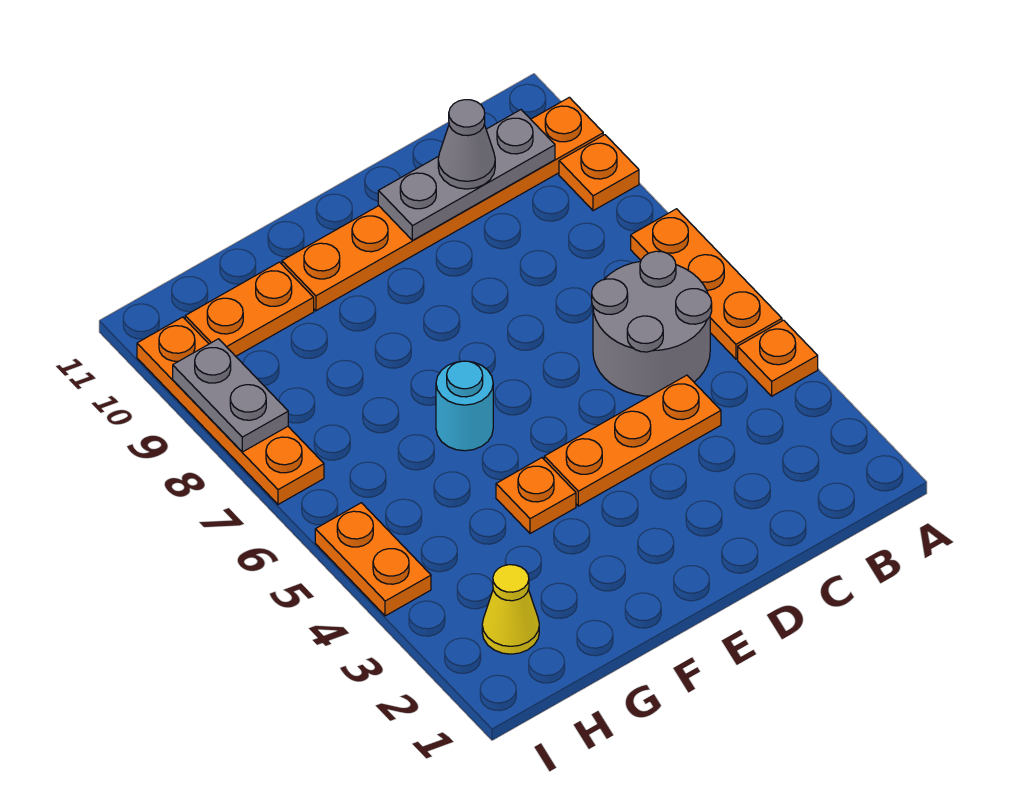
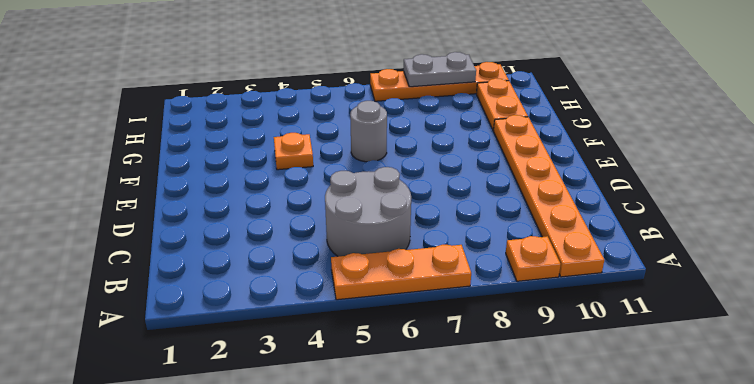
grey 1x1 round brick [350,101,387,162] -> cyan 1x1 round brick [436,361,493,451]
none -> orange 1x1 plate [738,320,818,396]
none -> orange 1x3 plate [544,375,721,506]
none -> yellow 1x1 cone [482,565,539,654]

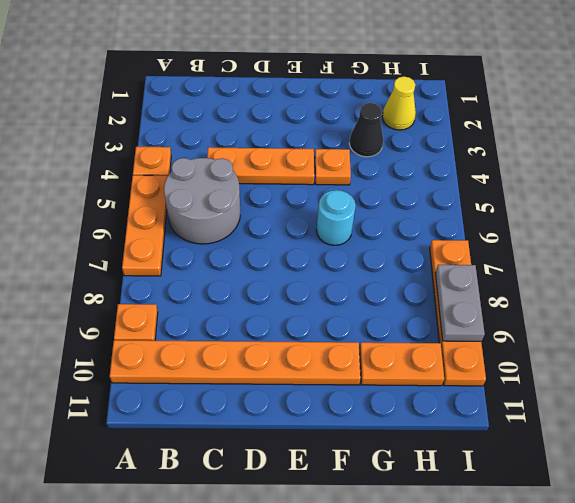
black 1x1 cone [349,103,383,157] -> none
none -> orange 1x2 plate [315,503,431,616]
none -> grey 1x3 plate [378,110,555,240]
none -> grey 1x1 cone [438,100,495,189]

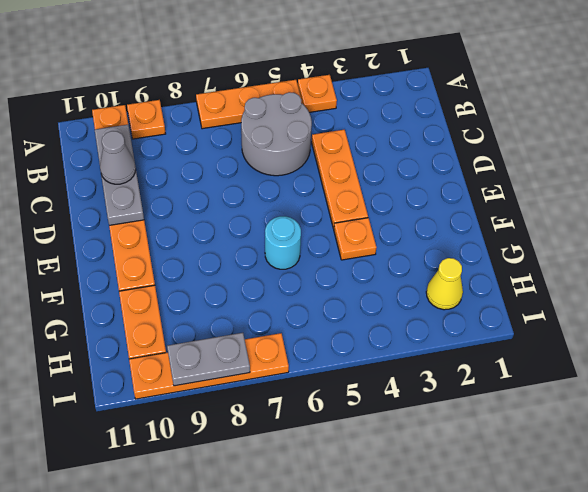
none -> orange 1x2 plate [315,503,431,616]

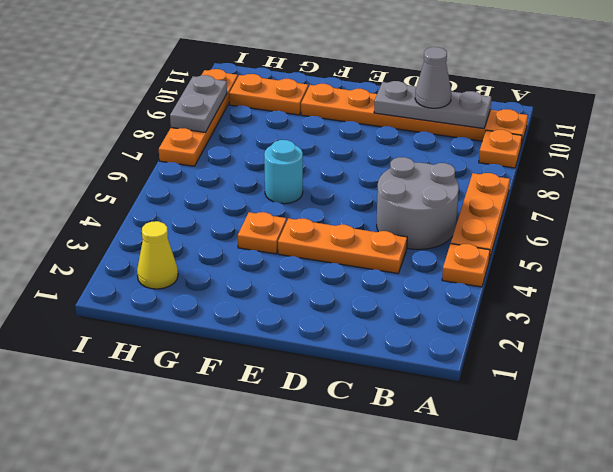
none -> orange 1x2 plate [315,503,431,616]

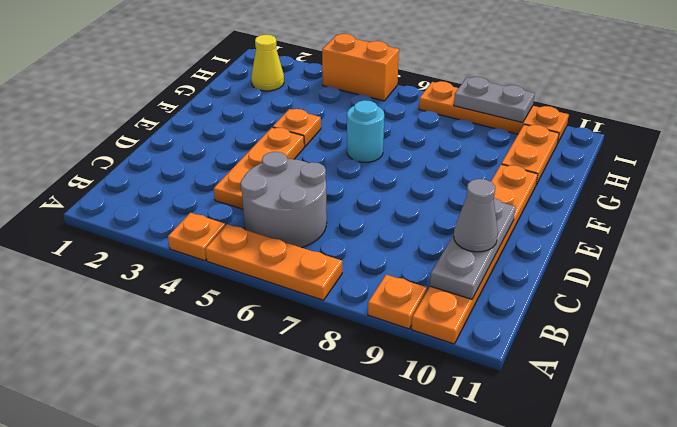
orange 1x2 brick [322,34,399,101] -> orange 1x2 plate [315,503,431,616]

